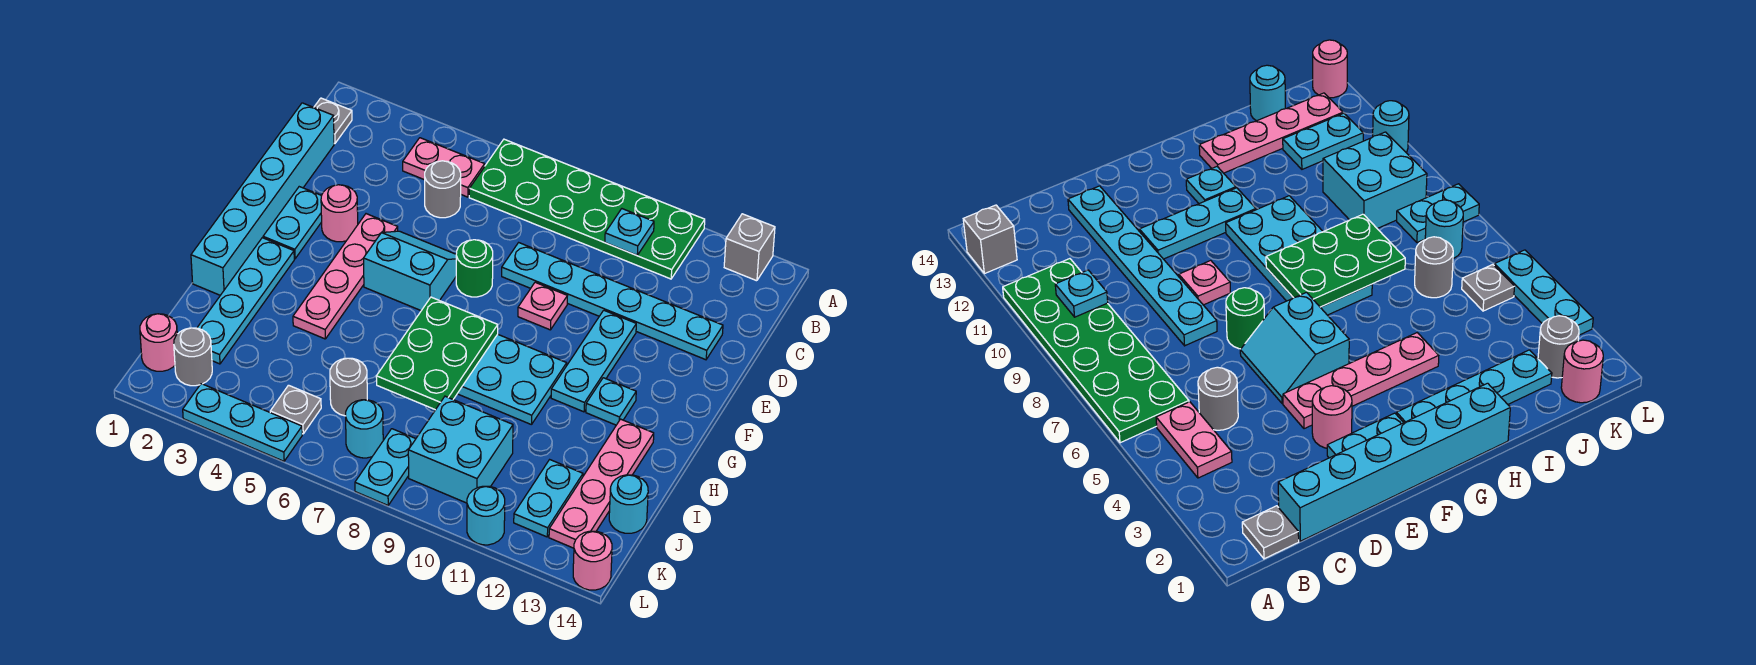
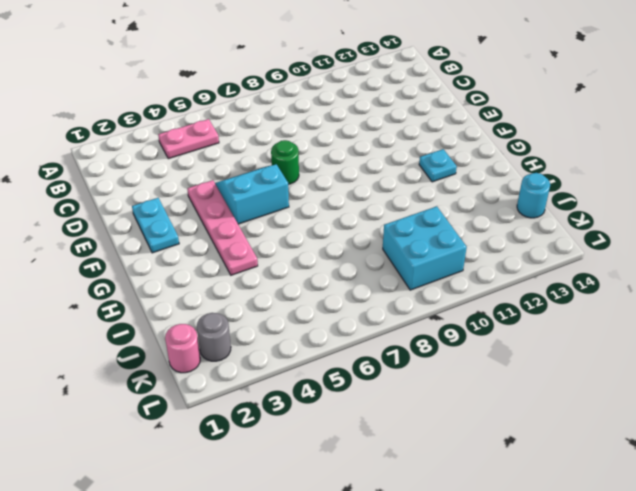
none -> green 2x6 plate [469,139,705,279]
none -> grey 1x1 brick [724,214,775,281]
none -> grey 1x1 plate [314,98,352,144]
none -> cyan 1x6 brick [191,103,334,295]

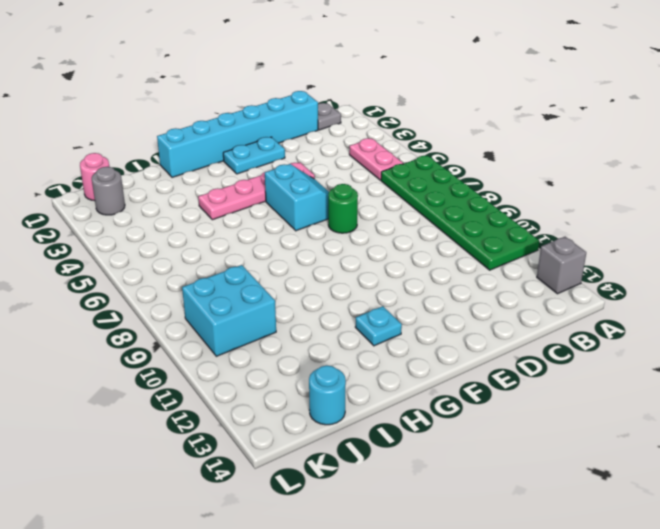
none -> grey 1x1 round brick [425,161,461,218]
none -> cyan 1x6 plate [502,243,723,360]
none -> pink 1x1 round brick [321,185,358,242]
none -> pink 1x1 plate [518,282,567,330]

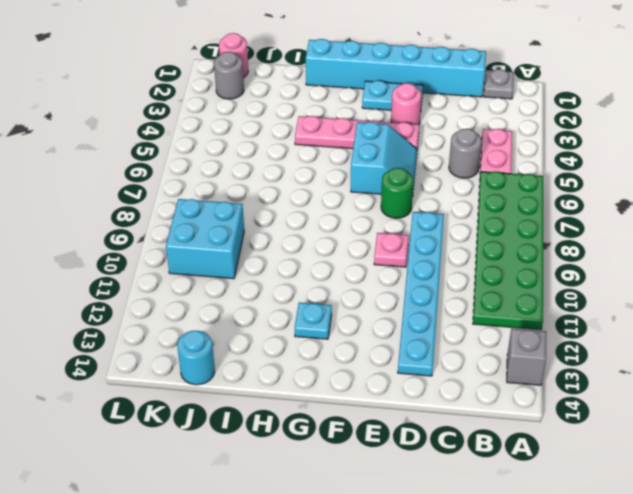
none -> cyan 1x3 plate [551,310,636,412]
none -> cyan 1x4 plate [197,238,294,364]
none -> cyan 2x4 plate [457,334,567,425]
none -> pink 1x4 plate [549,419,654,548]

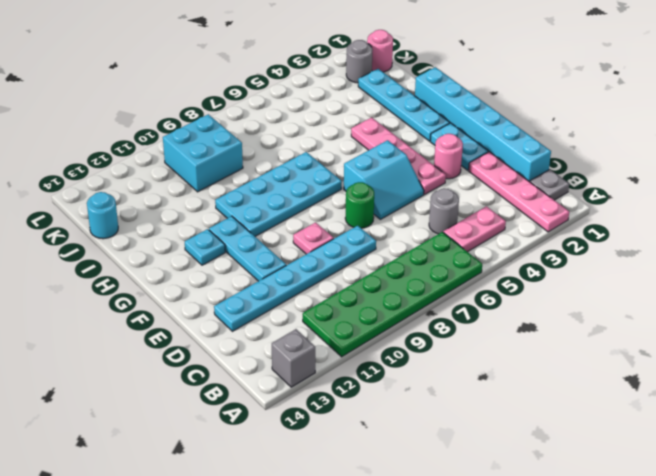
pink 1x4 plate [469,152,569,232] -> pink 1x4 plate moved to [549,419,654,548]
none -> grey 1x1 round brick [330,358,367,416]
none -> cyan 1x2 plate [514,460,583,537]
none -> grey 1x1 plate [270,385,321,434]
none -> cyan 1x1 round brick [346,400,383,458]

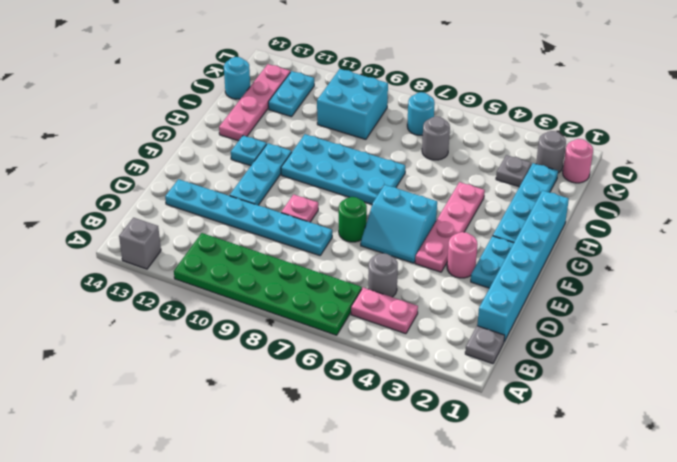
grey 1x1 plate [496,155,531,187] -> grey 1x1 plate moved to [270,385,321,434]
none -> cyan 1x2 plate [355,429,416,505]
none -> cyan 1x3 plate [183,384,302,461]
none -> cyan 1x1 round brick [467,486,505,545]
none -> pink 1x1 round brick [573,531,612,590]

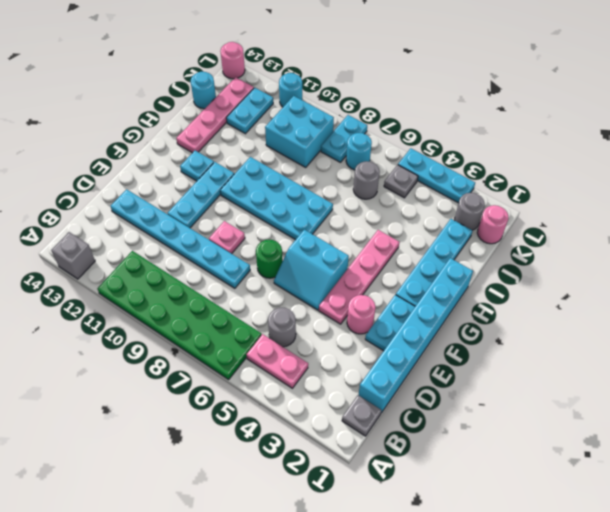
none -> cyan 1x1 plate [605,209,654,255]
none -> green 2x3 plate [376,297,498,410]

